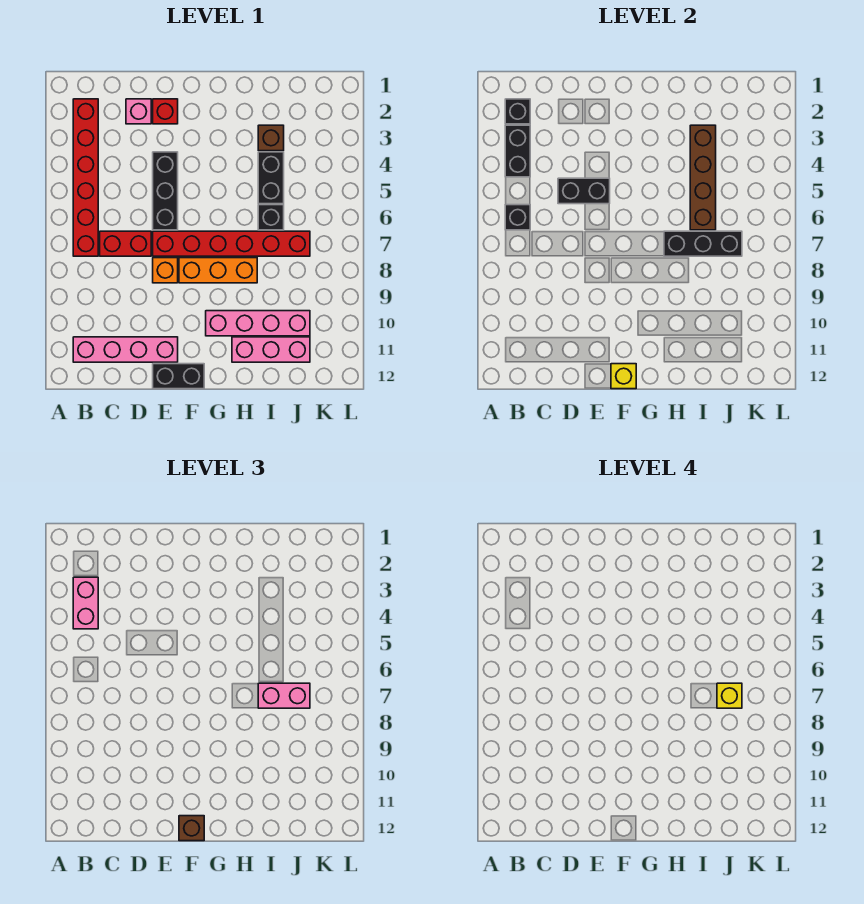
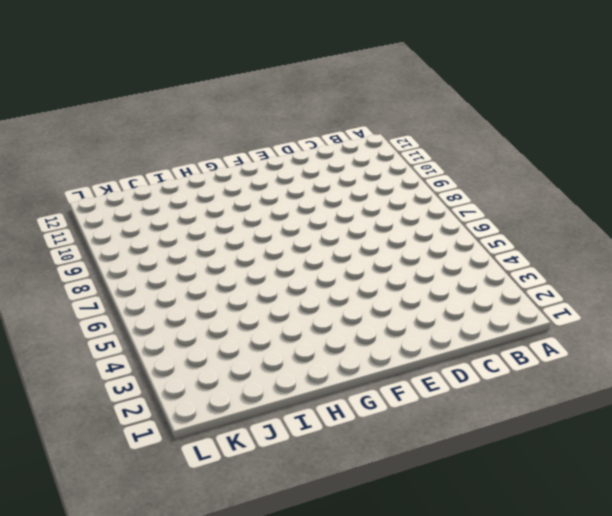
none -> red 1x6 brick [73,99,98,256]
none -> pink 1x4 brick [73,337,178,362]
none -> red 1x2 brick [100,231,151,256]

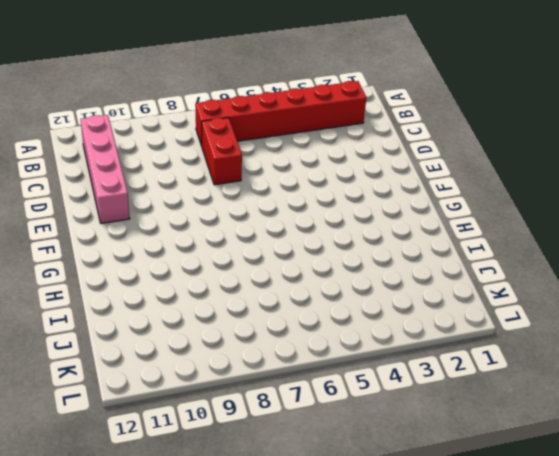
none -> pink 1x1 brick [126,99,151,124]
none -> red 1x1 brick [153,99,178,124]
none -> black 1x3 brick [153,152,178,230]

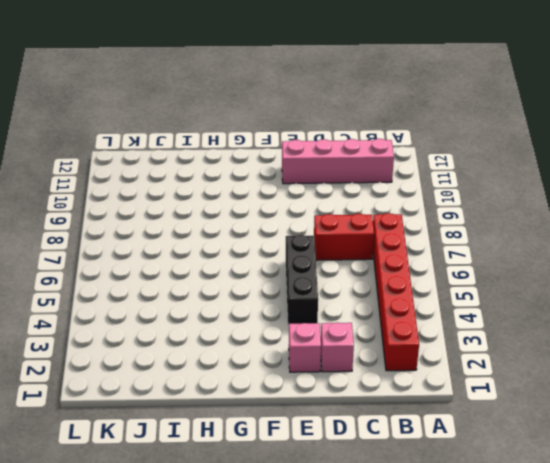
pink 1x1 brick [289,323,321,372] -> red 1x1 brick [153,99,178,124]
none -> red 1x6 brick [153,231,310,256]
none -> orange 1x1 brick [153,258,178,283]
none -> black 1x2 brick [153,364,204,389]

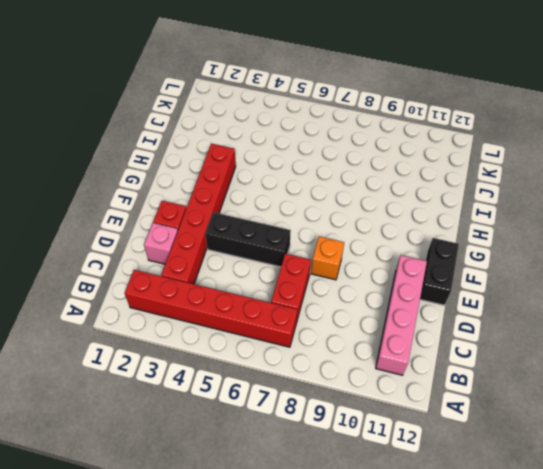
red 1x6 brick [161,144,236,284] -> red 1x6 brick moved to [153,231,310,256]
none -> orange 1x3 brick [179,258,257,283]
none -> pink 1x4 brick [206,311,310,336]
none -> pink 1x3 brick [232,337,310,362]

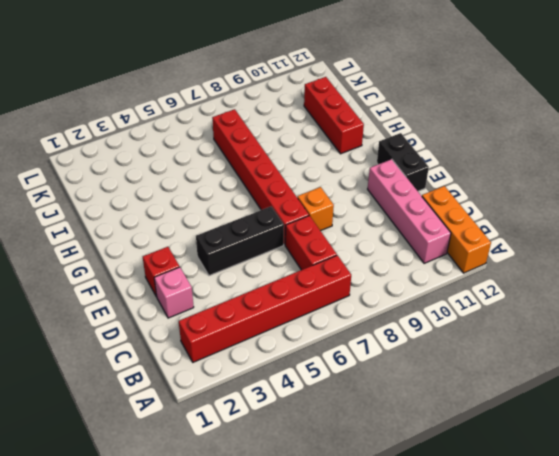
orange 1x3 brick [422,186,491,273] -> orange 1x3 brick moved to [179,258,257,283]
red 1x3 brick [304,77,364,154] -> pink 1x3 brick [232,337,310,362]
none -> pink 1x4 brick [206,311,310,336]
none -> brown 1x1 brick [258,125,284,151]
none -> black 1x2 brick [258,152,284,204]

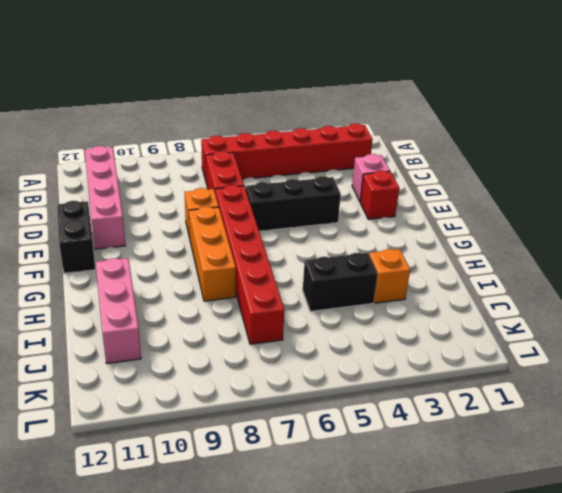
orange 1x1 brick [369,249,410,303] -> brown 1x1 brick [258,125,284,151]
none -> pink 1x4 brick [206,311,310,336]
none -> black 1x1 brick [258,205,284,230]
none -> black 1x1 brick [505,99,530,124]

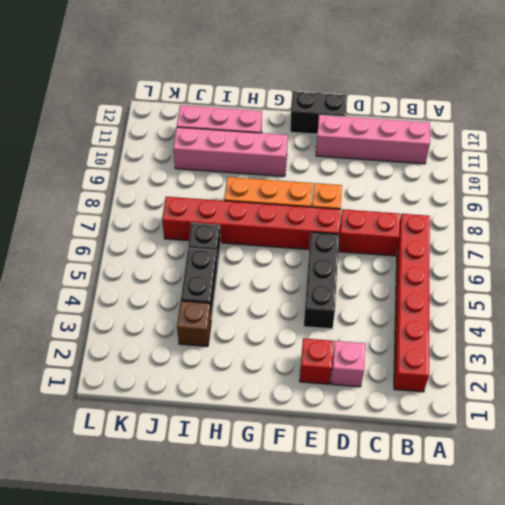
none -> black 1x1 brick [505,99,530,124]
none -> black 1x2 brick [505,125,530,177]
none -> black 1x1 brick [505,205,530,230]

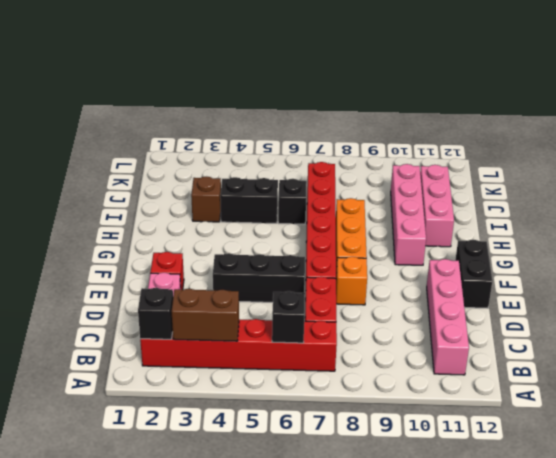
brown 1x2 brick [172,289,239,341] -> black 1x2 brick [505,125,530,177]
none -> black 1x2 brick [558,178,610,204]
none -> yellow 1x1 brick [611,364,636,389]
none -> black 1x3 brick [664,231,742,256]

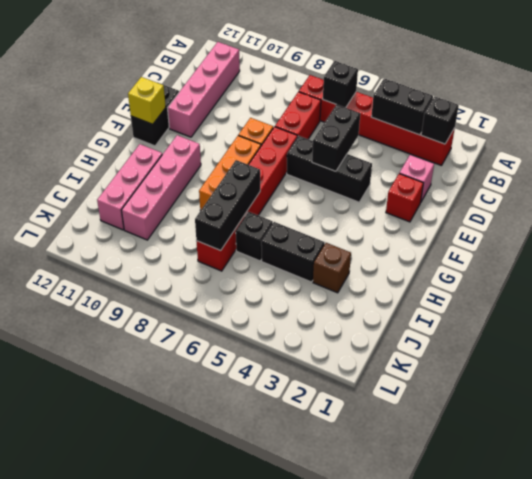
none -> brown 1x4 brick [690,125,716,230]
none -> pink 1x2 brick [73,577,98,629]
none -> brown 1x1 brick [179,816,204,841]

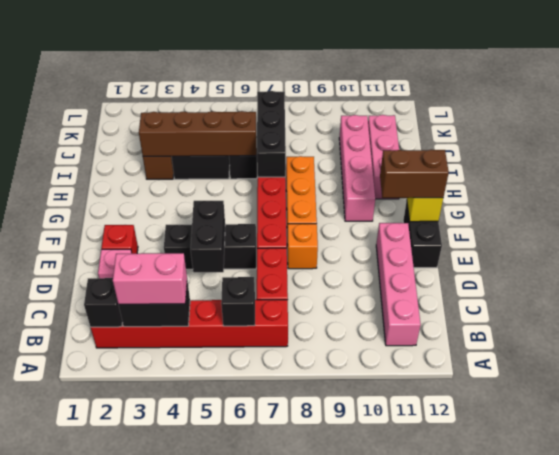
brown 1x2 brick [380,150,449,198] -> brown 1x1 brick [179,816,204,841]
none -> pink 1x2 brick [258,683,310,708]
none -> yellow 1x1 brick [717,683,742,708]

